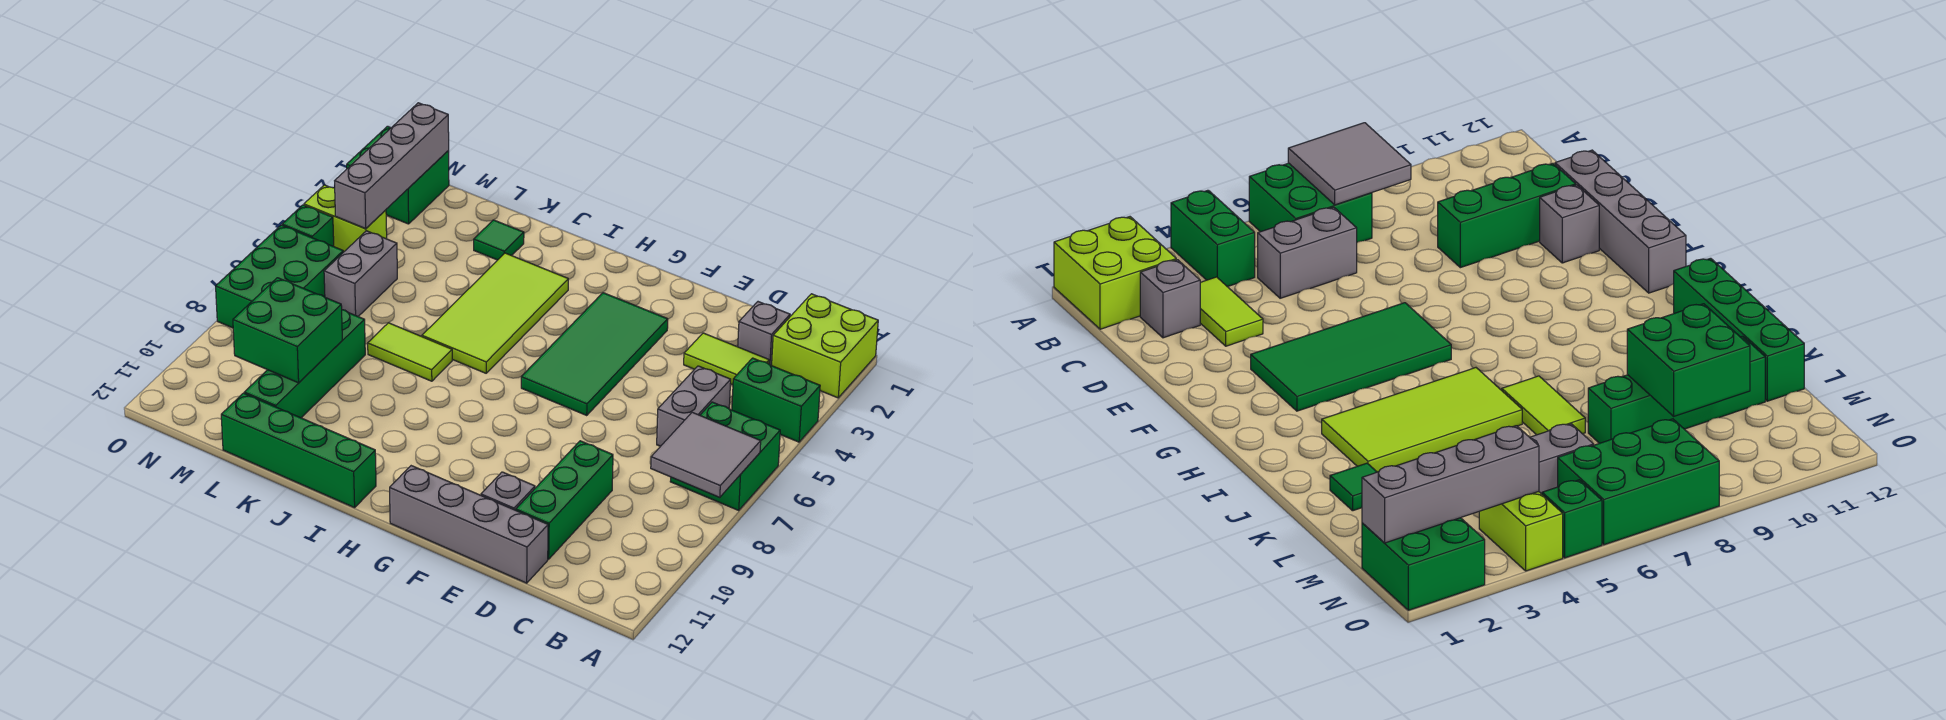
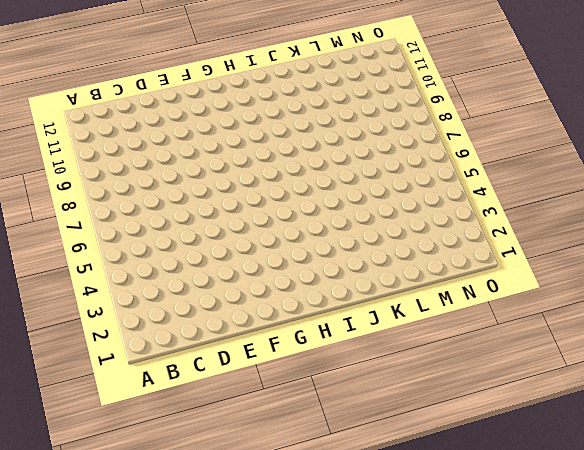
none -> lime 2x2 brick [772,294,878,398]
none -> green 1x2 brick [732,358,820,442]
none -> green 2x2 brick [670,402,780,510]

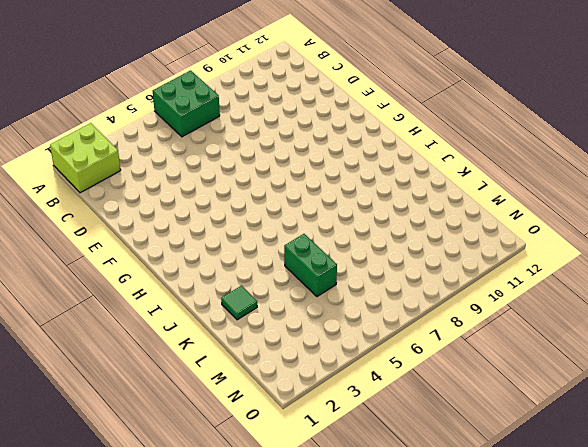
green 1x2 brick [284,234,337,297] -> green 1x2 brick moved to [732,358,820,442]
none -> grey 1x1 brick [738,302,790,366]
none -> lime 1x2 tile [684,333,769,385]
none -> grey 1x2 brick [657,366,731,446]

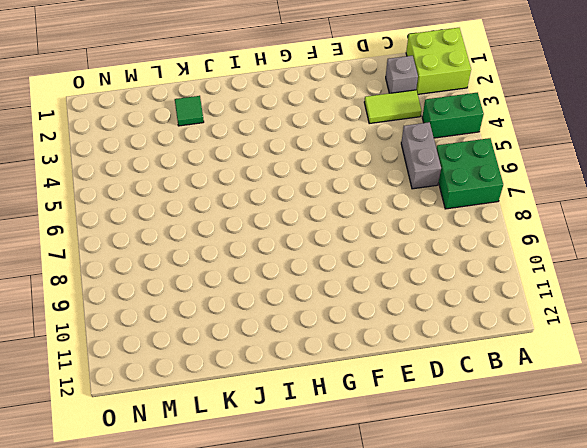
none -> green 1x3 brick [516,441,613,559]
none -> grey 1x4 brick [390,466,548,583]
none -> grey 1x1 brick [481,472,535,510]

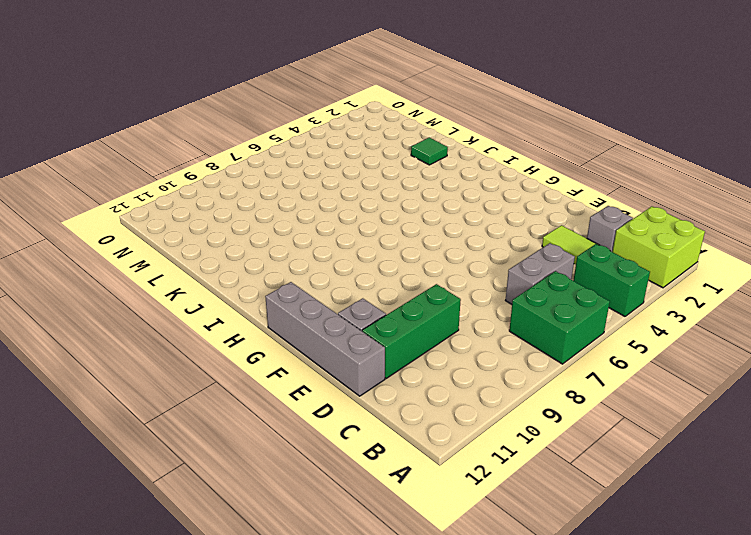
none -> green 2x4 tile [521,293,668,415]
none -> lime 2x4 tile [422,253,568,373]
none -> green 1x4 brick [221,393,376,508]

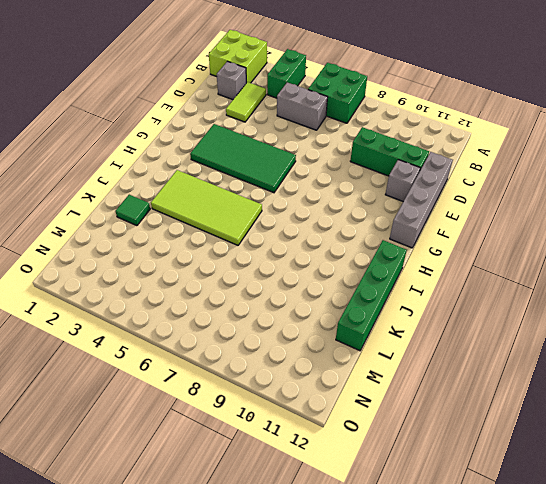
none -> lime 1x2 tile [368,323,452,381]
none -> green 1x4 brick [244,310,365,418]
none -> grey 1x2 brick [324,231,397,316]

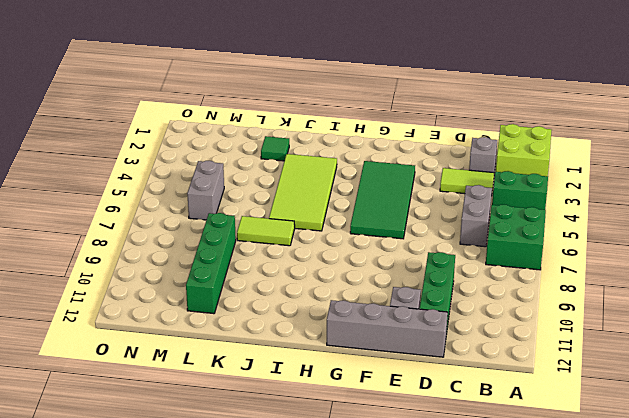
none -> green 1x4 brick [221,393,376,508]
none -> green 2x2 brick [347,126,449,224]
none -> lime 1x2 brick [304,185,387,252]

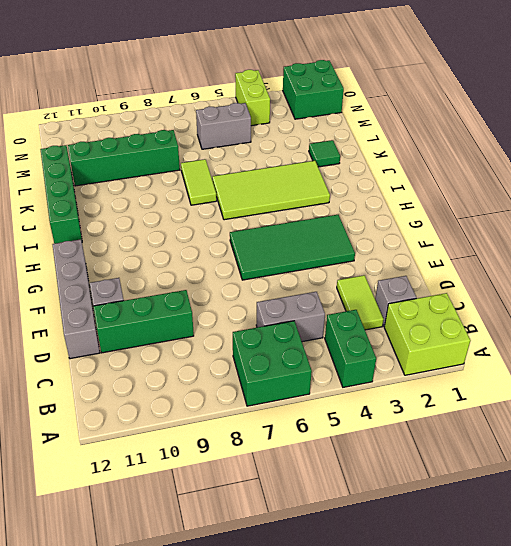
none -> green 2x3 brick [216,225,343,328]
none -> green 1x1 brick [282,205,334,246]
none -> grey 2x2 tile [651,412,761,497]

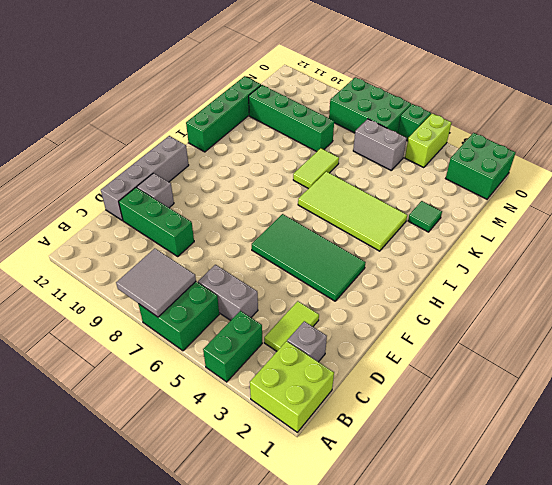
none -> green 2x2 brick [233,278,342,383]
none -> grey 1x4 brick [335,103,449,229]

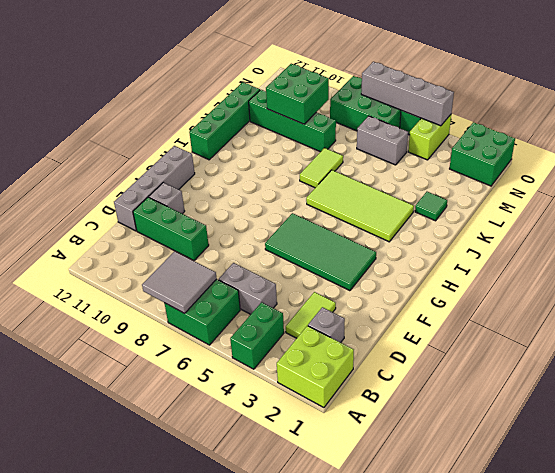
grey 1x4 brick [361,62,454,126] -> grey 1x4 brick moved to [335,103,449,229]

